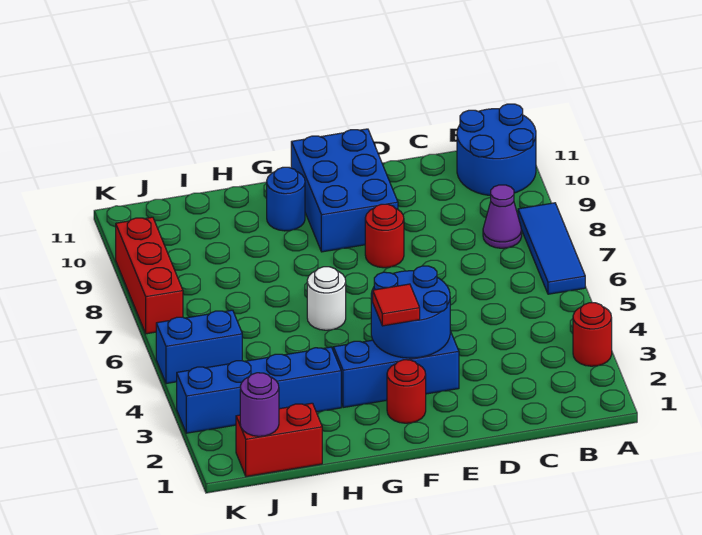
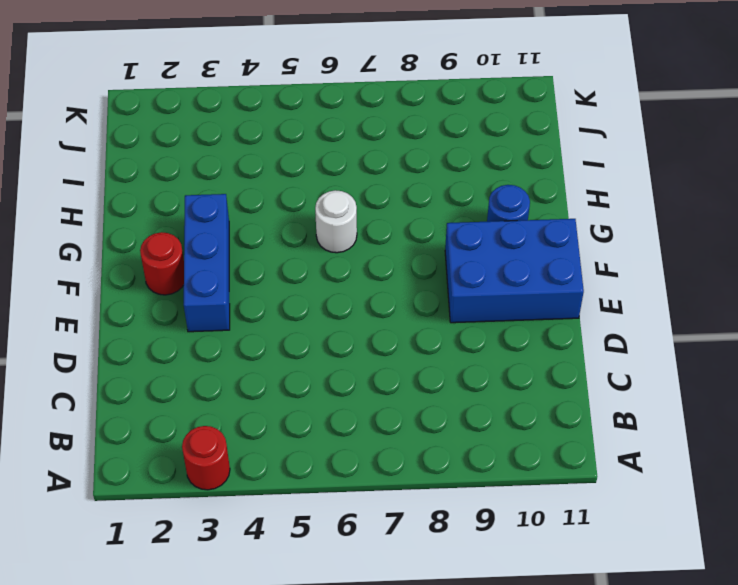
none -> blue 1x3 tile [518,203,585,294]
none -> blue 2x2 round brick [457,104,536,196]
none -> purple 1x1 cone [483,185,522,248]

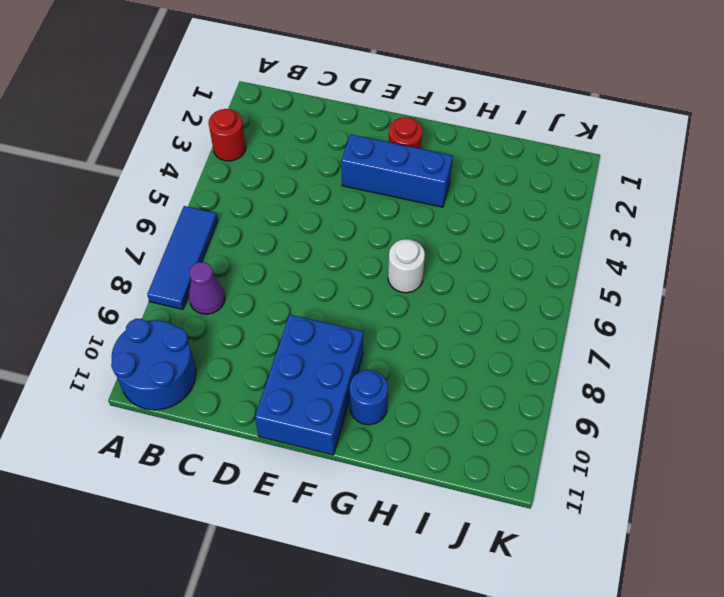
none -> red 1x1 round brick [365,204,404,268]
none -> blue 1x4 brick [177,347,341,433]
none -> red 1x2 brick [236,403,322,477]

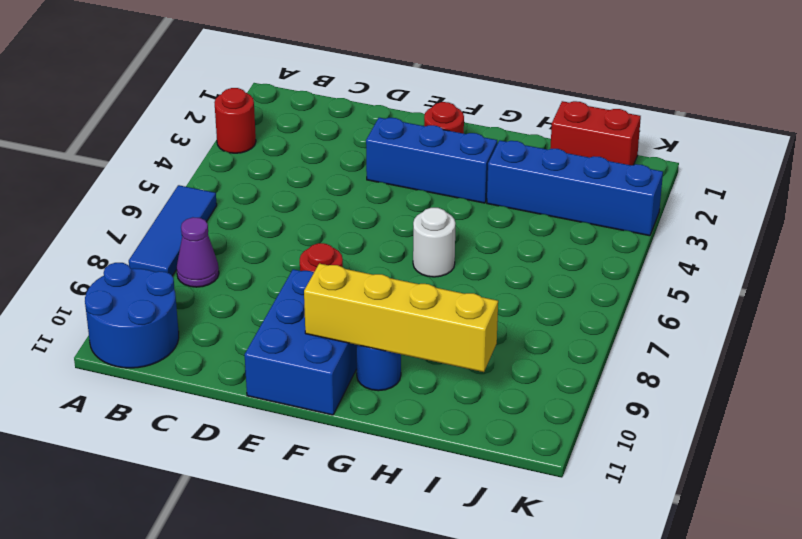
yellow 1x4 brick [304,263,498,372] -> none
none -> blue 1x2 brick [156,310,242,384]
none -> red 1x3 brick [116,217,183,334]
none -> blue 2x2 round brick [371,266,450,358]

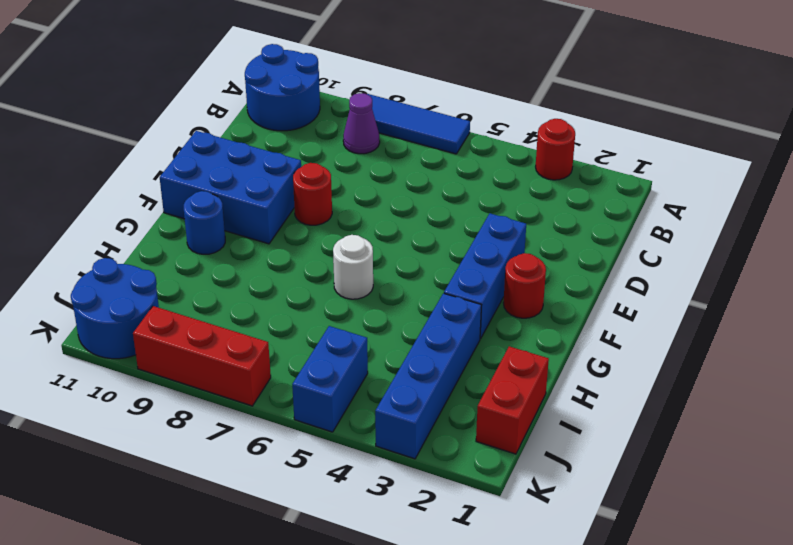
blue 2x2 round brick [71,258,159,359] -> blue 2x2 round brick moved to [371,266,450,358]
none -> purple 1x1 round brick [240,373,279,436]
none -> red 1x1 tile [373,284,420,326]

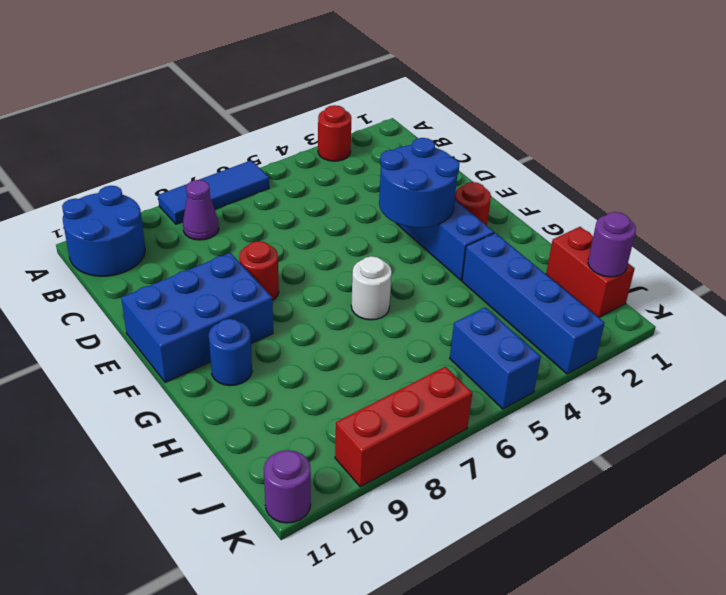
purple 1x1 round brick [264,450,311,523] -> none
none -> red 1x1 tile [373,284,420,326]

